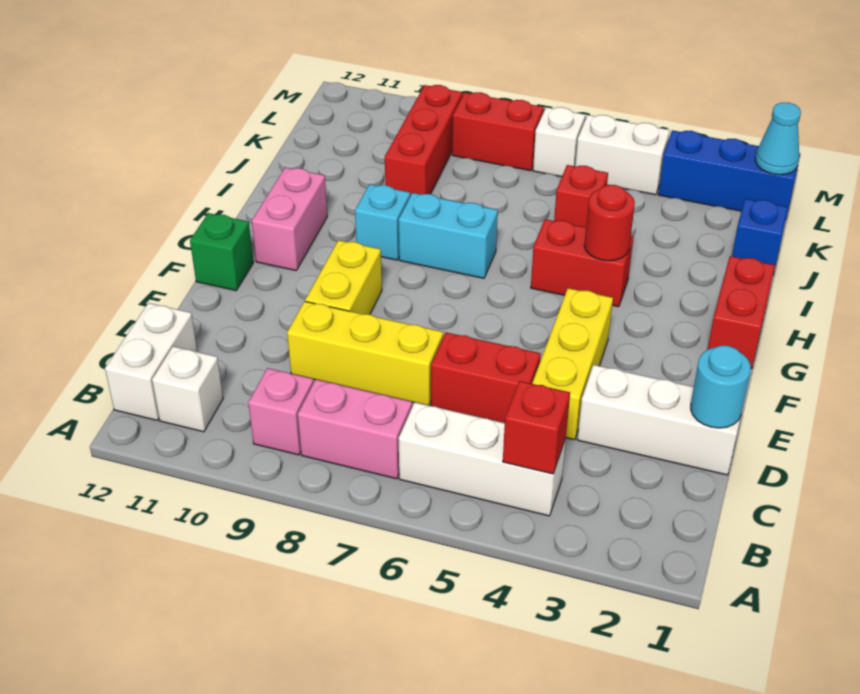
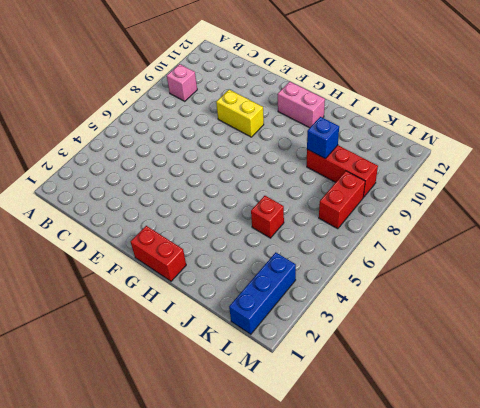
blue 1x1 brick [307,117,339,159] -> blue 1x1 brick moved to [732,199,788,274]
none -> white 1x3 brick [399,402,566,516]
none -> pink 1x2 brick [298,379,412,479]
none -> white 1x1 brick [152,346,223,432]

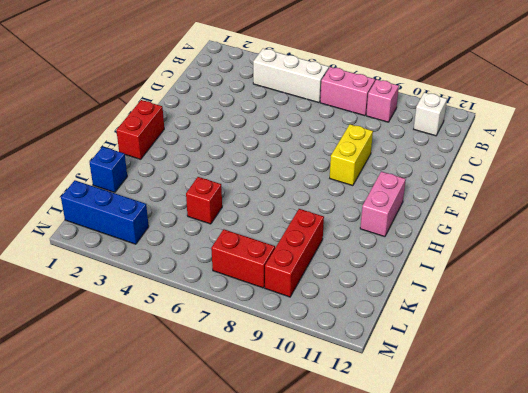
none -> white 1x2 brick [105,303,197,420]
none -> white 1x3 brick [577,365,745,475]
none -> yellow 1x3 brick [532,288,613,440]

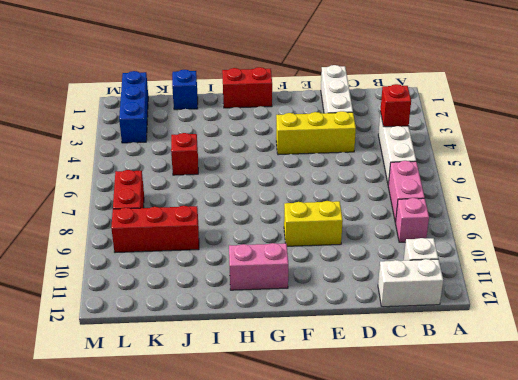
none -> red 1x2 brick [431,332,541,423]
none -> yellow 1x3 brick [287,301,443,405]
none -> green 1x1 brick [190,213,253,291]

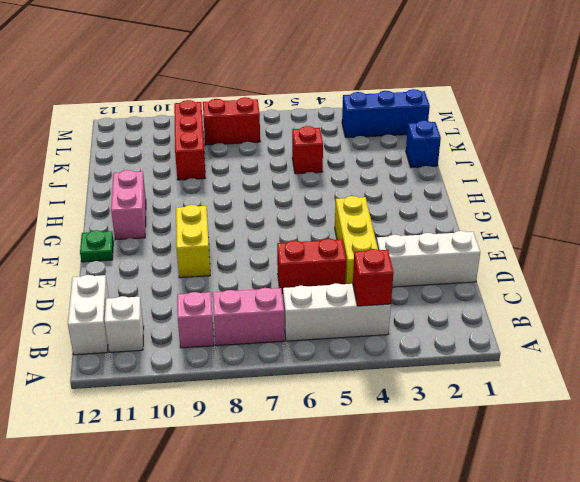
green 1x1 plate [80,230,113,262] -> green 1x1 brick [190,213,253,291]
none -> yellow 1x3 brick [287,301,443,405]
none -> red 1x2 brick [708,256,775,369]
none -> red 1x2 brick [531,219,634,307]

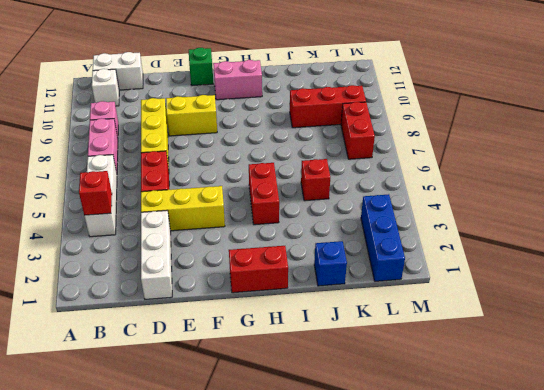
none -> cyan 1x2 brick [399,193,498,278]
none -> cyan 1x1 brick [355,184,410,260]
none -> white 1x2 brick [575,115,670,195]

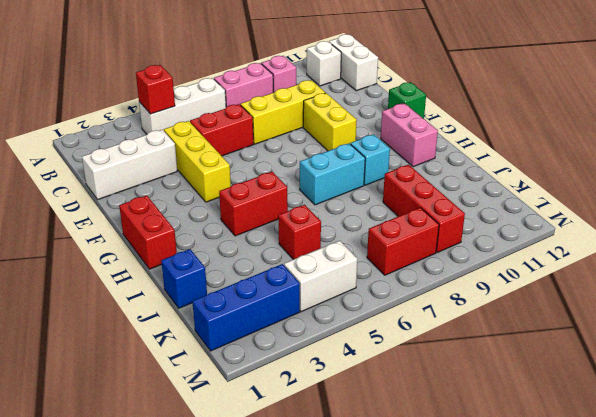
none -> white 1x1 brick [533,107,585,177]
none -> cyan 1x1 round brick [691,346,751,428]
none -> red 1x1 round brick [584,185,635,261]

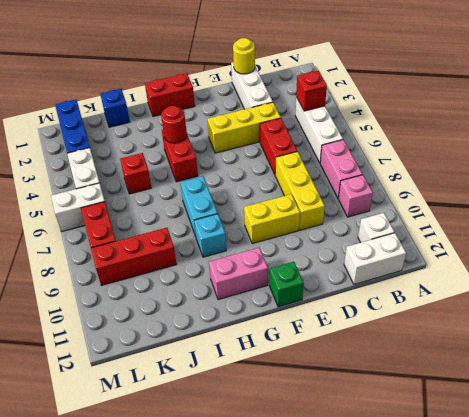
yellow 1x1 round brick [233,38,255,74] -> cyan 1x1 round brick [691,346,751,428]
white 1x2 brick [51,183,105,232] -> white 1x1 brick [533,107,585,177]
none -> cyan 1x1 cone [755,103,801,175]

